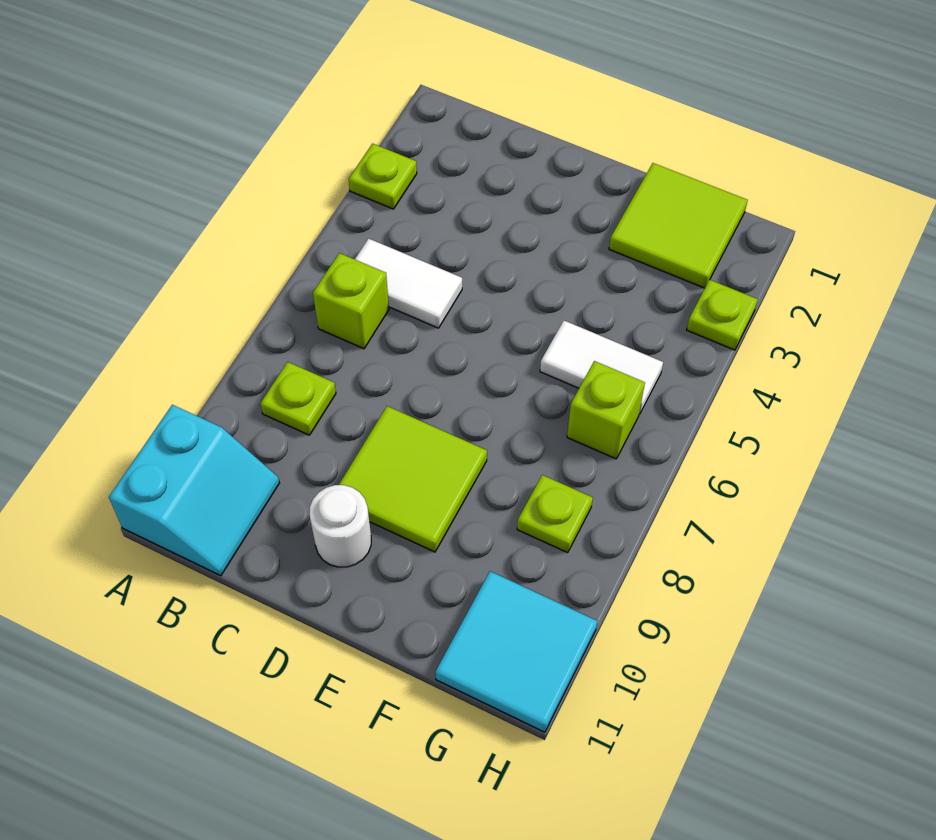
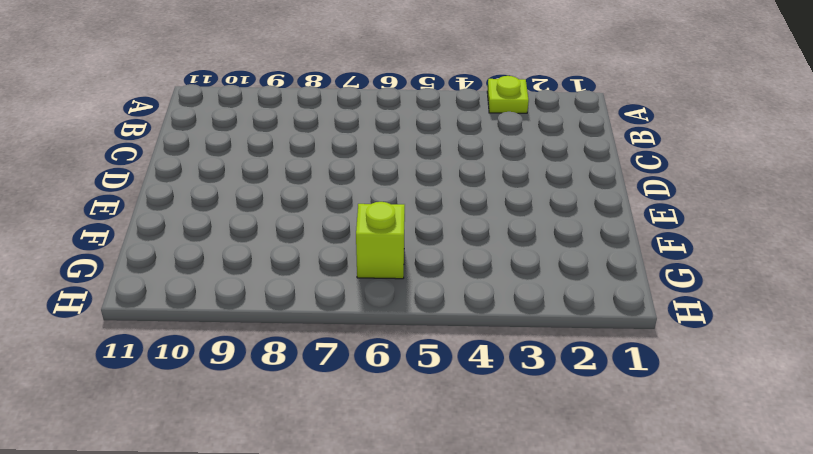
none -> cyan 2x2 slope [109,405,279,576]
none -> white 1x2 tile [355,239,462,328]
none -> lime 1x1 brick [313,253,389,349]

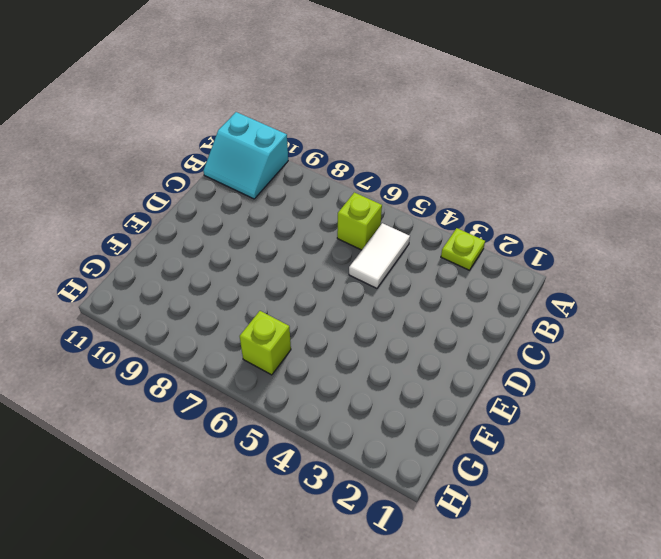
none -> lime 1x1 plate [260,362,336,435]
none -> lime 2x2 tile [339,406,487,552]
none -> white 1x1 round brick [309,485,371,567]

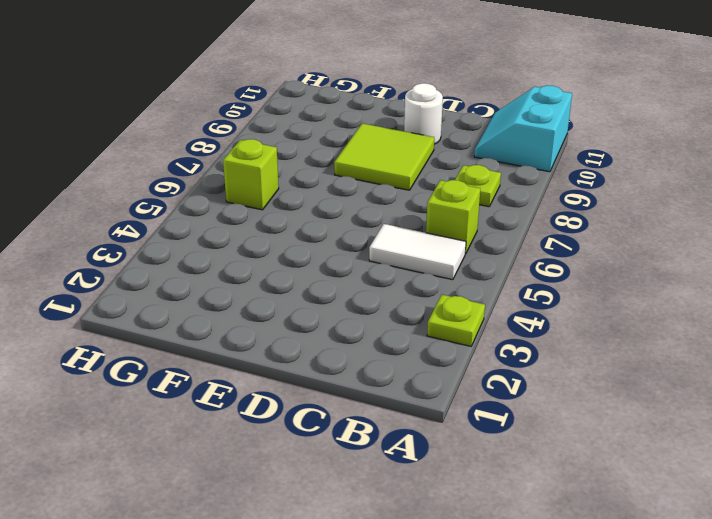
none -> lime 2x2 tile [609,163,748,288]
none -> white 1x2 tile [540,321,663,414]
none -> lime 1x1 plate [517,475,593,553]

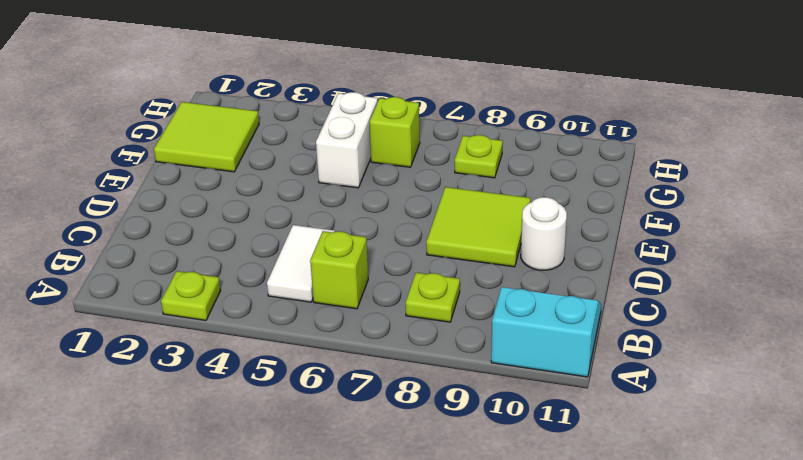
white 1x2 brick [316,92,377,188] -> white 1x2 tile [540,321,663,414]
none -> cyan 2x2 tile [435,571,597,732]
none -> lime 1x1 plate [687,280,758,350]

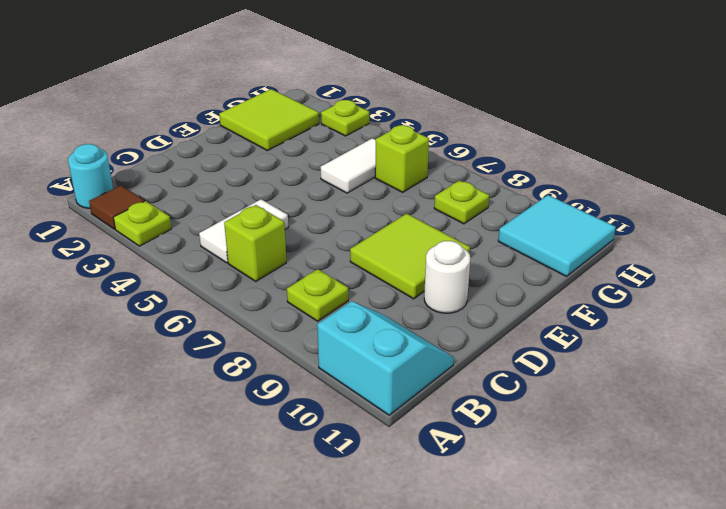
cyan 1x1 round brick [68,144,113,208] -> none
brown 1x1 tile [89,186,144,229] -> none

